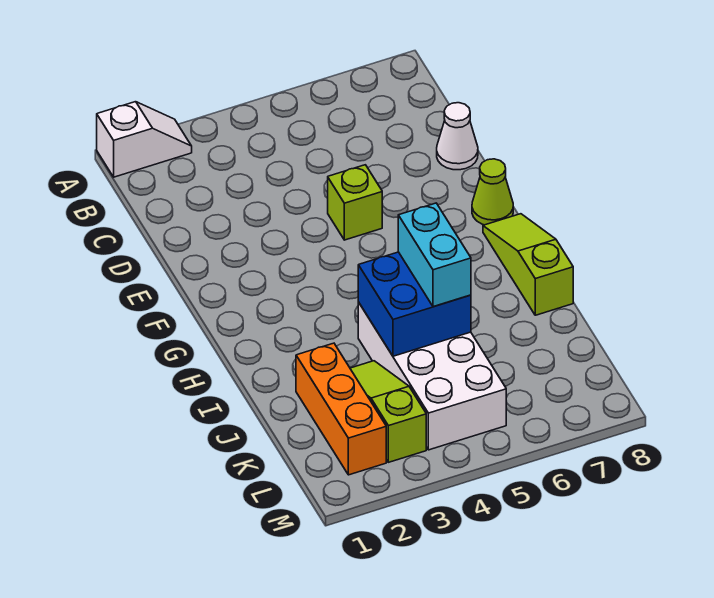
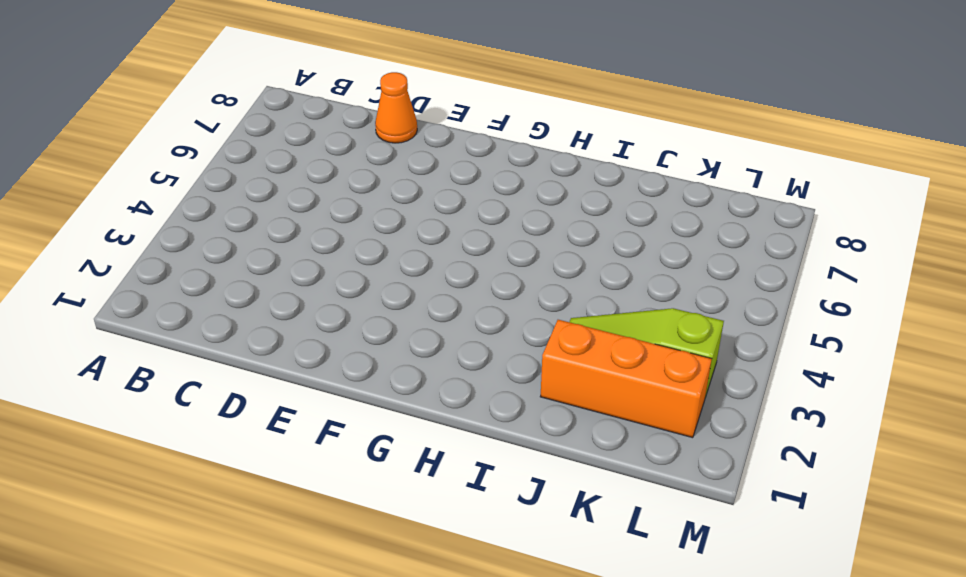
orange 1x1 cone [375,72,417,143] -> white 1x1 cone [437,103,478,170]
none -> white 1x2 slope [97,102,192,177]
none -> lime 1x1 brick [328,165,382,240]

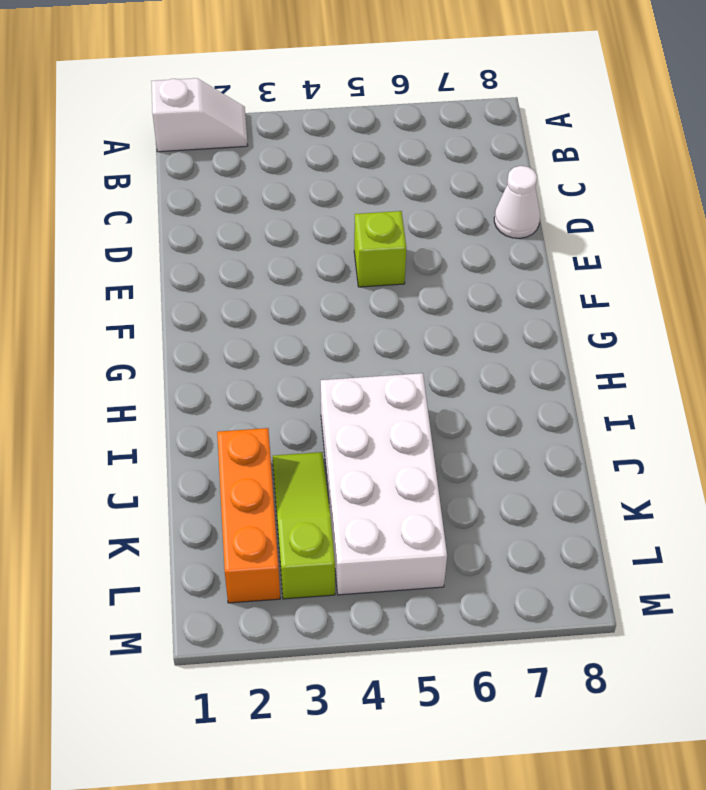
none -> lime 1x1 cone [472,159,513,225]
none -> lime 1x3 slope [483,214,573,315]

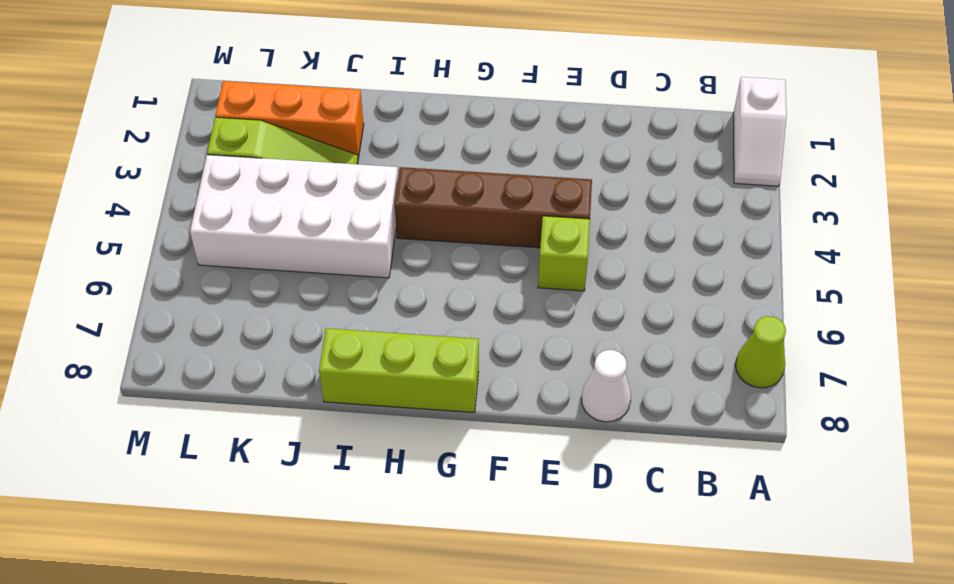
lime 1x1 cone [735,316,786,388] -> lime 1x1 cone moved to [472,159,513,225]
brown 1x4 brick [395,167,592,248] -> none
lime 1x3 brick [319,328,479,413] -> lime 1x3 slope [483,214,573,315]
none -> blue 2x2 brick [358,252,471,356]
none -> cyan 1x2 brick [398,203,471,307]

